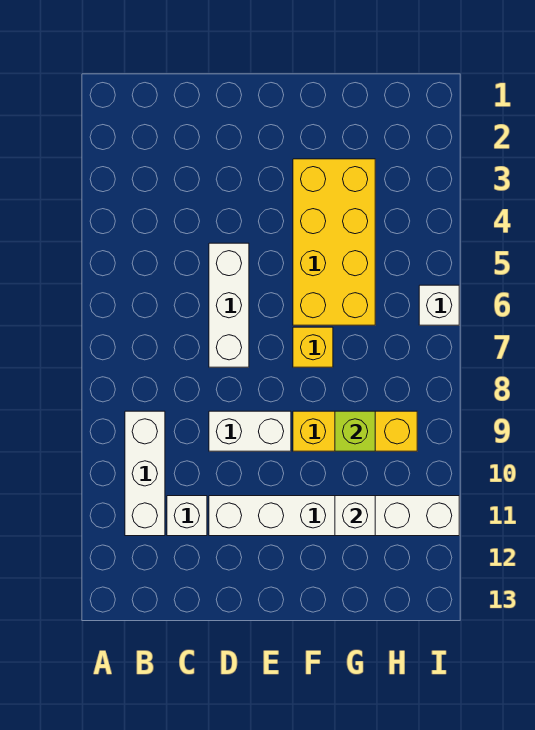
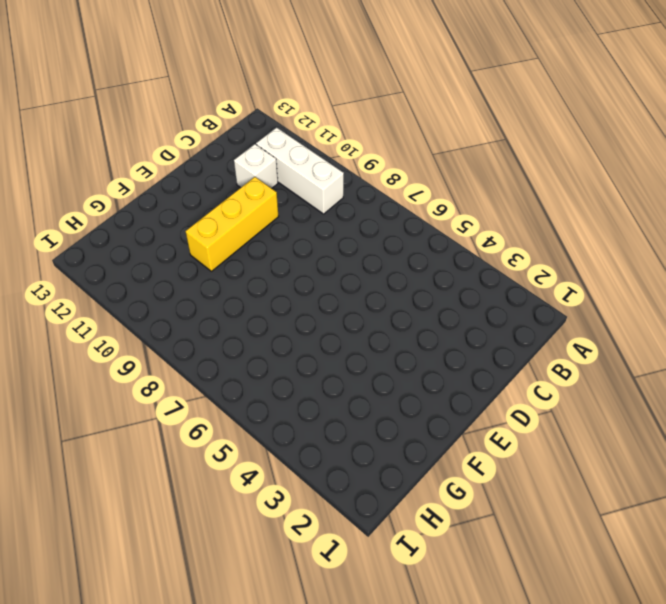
yellow 1x3 brick [185,177,279,271] -> yellow 1x3 brick moved to [293,411,417,451]
none -> white 1x3 brick [209,243,249,367]
none -> white 1x2 brick [209,411,291,451]

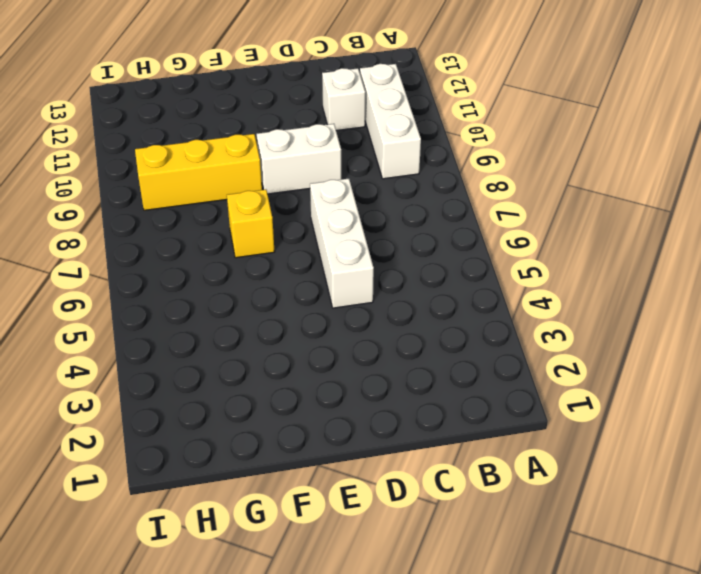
none -> white 1x6 brick [209,496,459,536]
none -> yellow 2x4 brick [293,159,375,325]

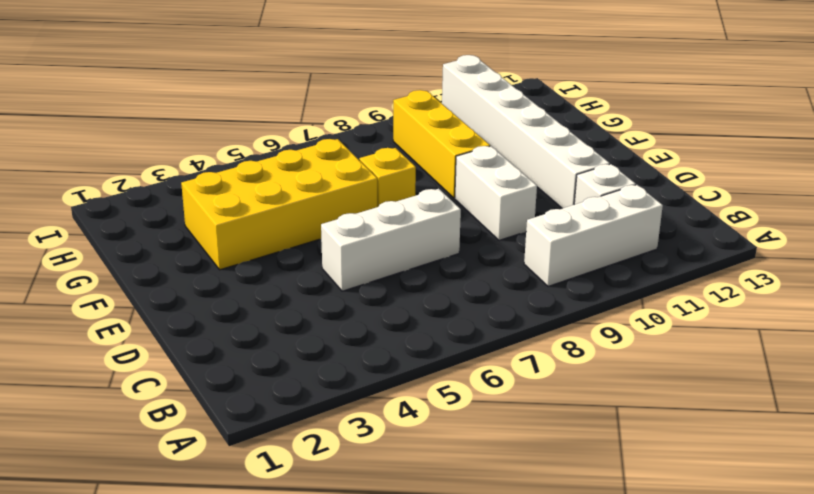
none -> white 1x1 brick [419,285,459,325]
none -> lime 1x1 brick [335,411,375,451]

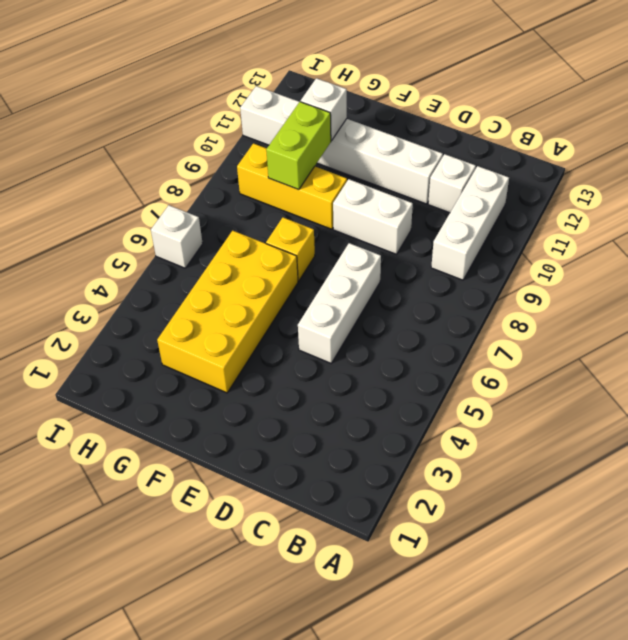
lime 1x2 brick [266,102,331,190] -> lime 1x1 brick [335,411,375,451]

